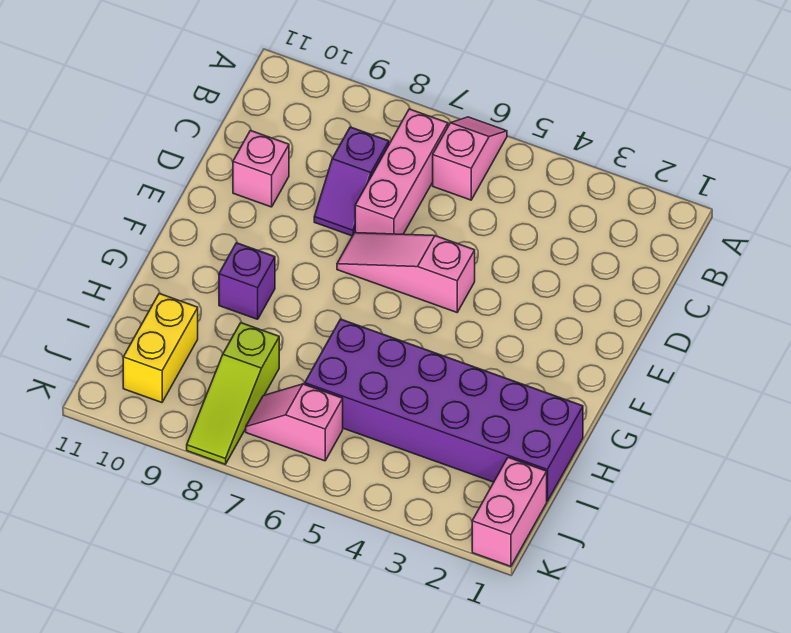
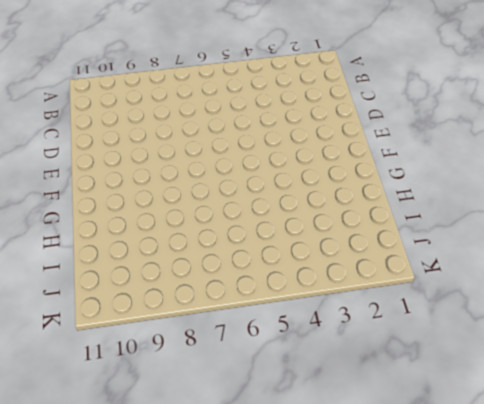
none -> pink 1x2 slope [433,117,507,200]
none -> pink 1x3 brick [355,109,448,234]

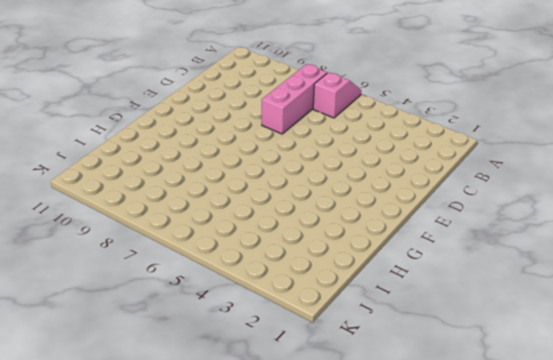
none -> purple 1x2 slope [314,127,389,236]
none -> pink 1x1 brick [233,131,289,207]

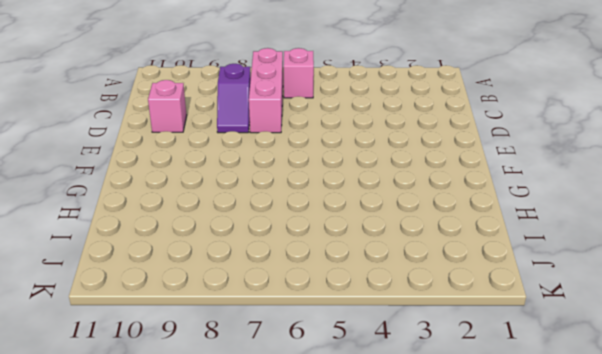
none -> pink 1x3 slope [337,233,475,312]
none -> purple 1x1 brick [219,243,275,319]

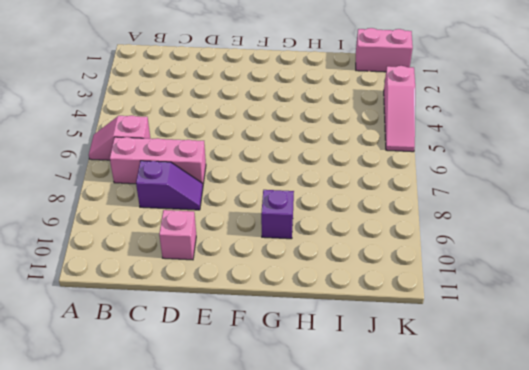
pink 1x3 slope [384,66,415,152] -> pink 1x3 slope moved to [337,233,475,312]
none -> purple 2x6 brick [305,319,583,501]
none -> lime 1x3 slope [187,323,279,464]

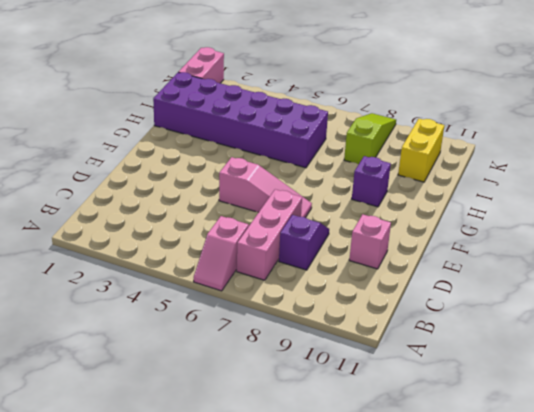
none -> pink 1x2 slope [246,384,343,461]

